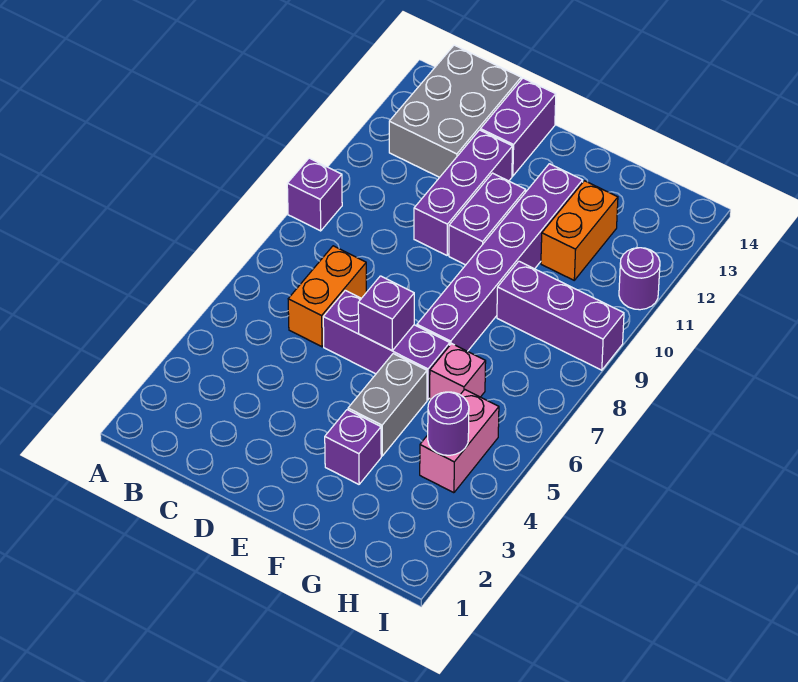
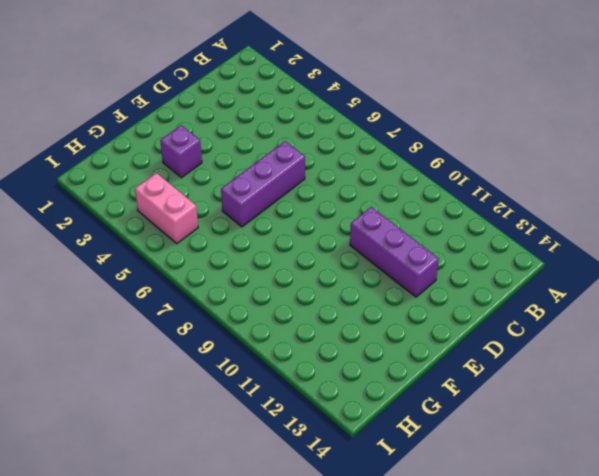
none -> purple 1x1 brick [287,158,342,231]
none -> grey 2x3 brick [389,45,521,177]
none -> orange 1x2 brick [288,246,366,347]

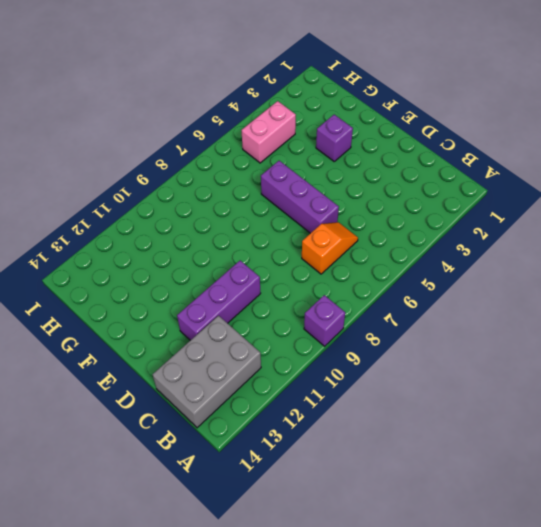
orange 1x2 slope [302,222,358,274] -> orange 1x2 brick [288,246,366,347]
none -> purple 1x2 brick [480,78,556,176]
none -> purple 1x2 brick [449,173,526,265]
none -> grey 1x2 brick [348,354,427,456]

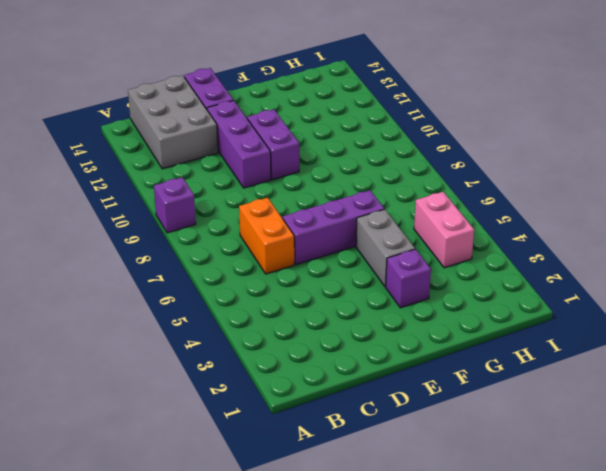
none -> purple 1x6 brick [417,164,583,351]
none -> pink 1x1 brick [430,344,486,400]
none -> purple 1x3 brick [497,261,624,370]

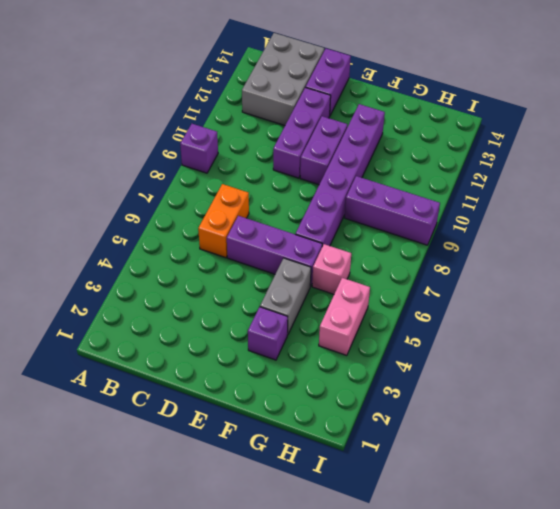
none -> orange 1x2 brick [541,181,618,280]
none -> purple 1x1 round brick [619,248,660,310]
none -> purple 1x1 brick [358,276,414,351]

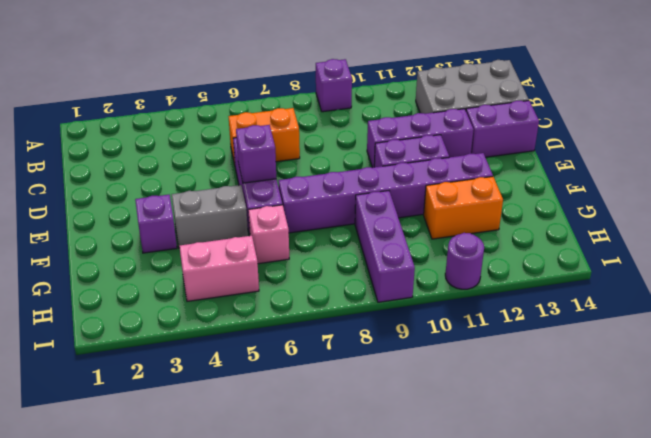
none -> purple 1x1 round brick [428,392,469,455]

